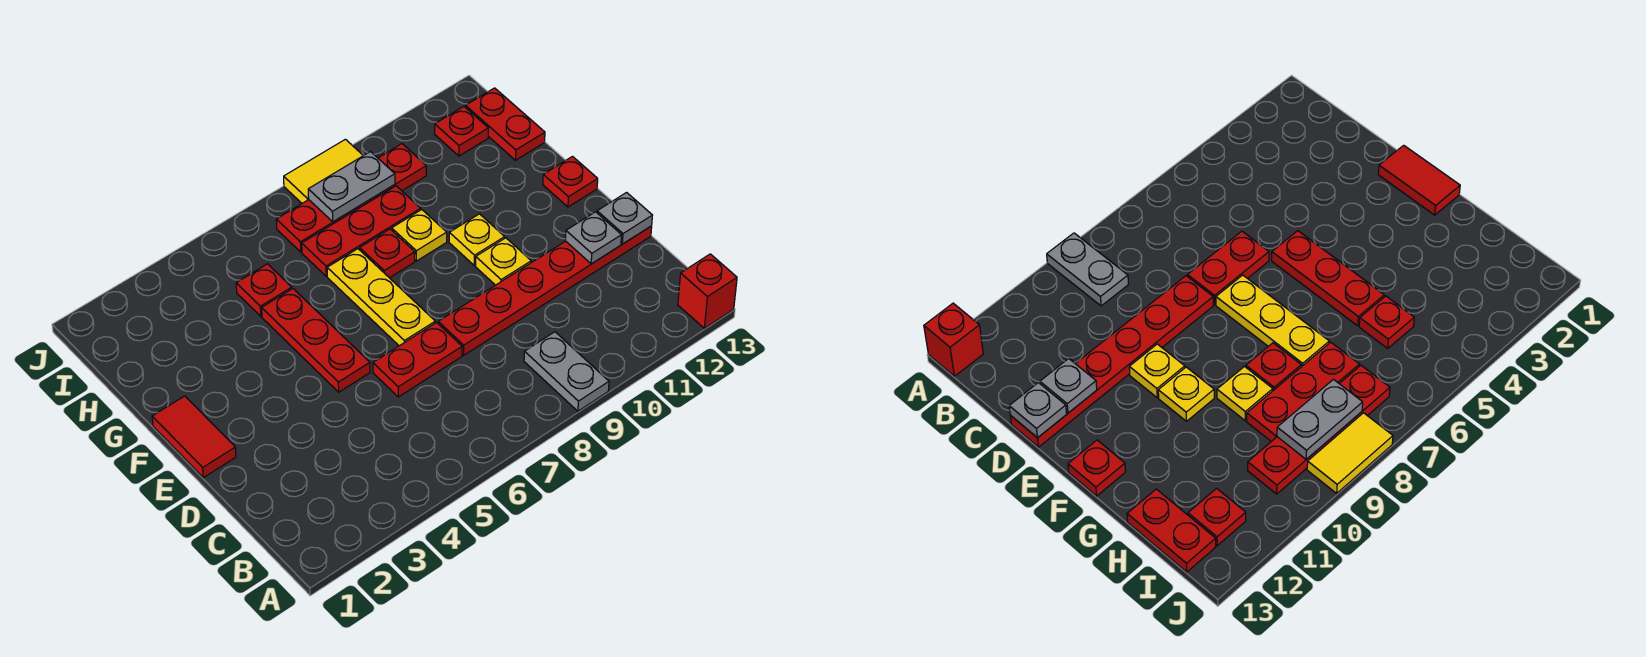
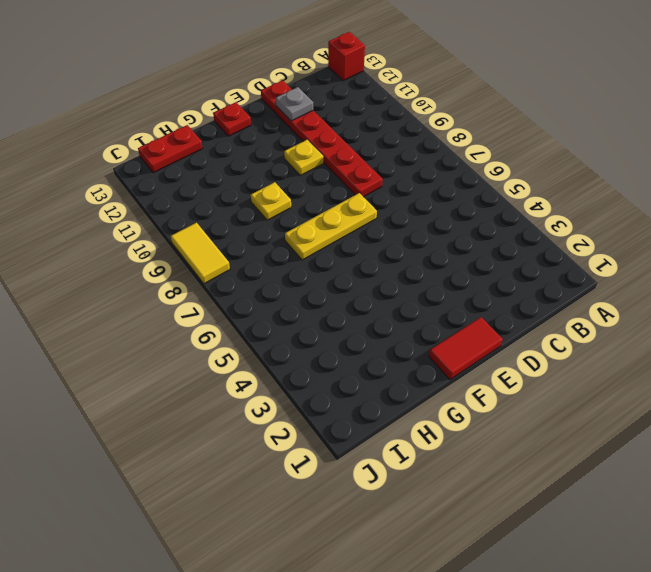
none -> grey 1x2 plate [524,332,609,411]
none -> red 1x2 plate [373,323,462,397]
none -> red 1x3 plate [262,289,370,392]

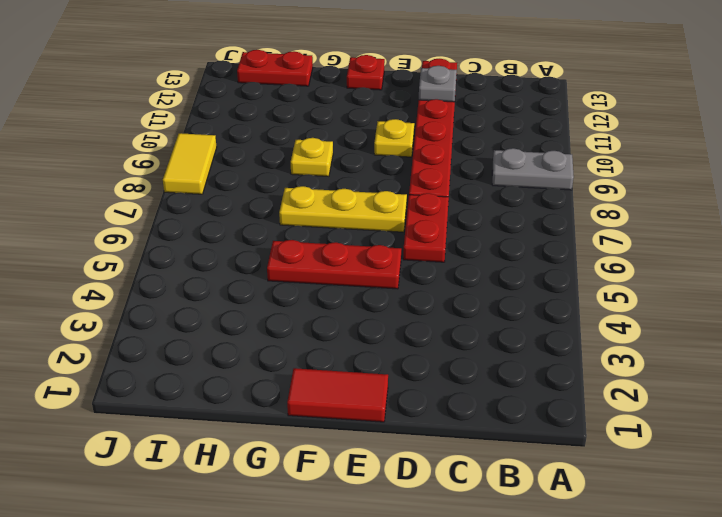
none -> red 1x1 brick [678,254,737,328]
none -> yellow 1x1 plate [449,214,505,265]
none -> red 1x1 plate [360,229,415,278]

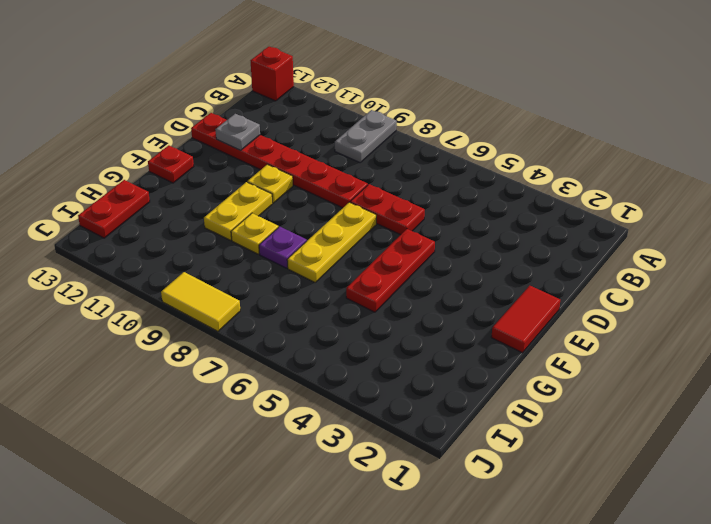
yellow 1x2 plate [204,182,273,240] -> yellow 1x1 plate [449,214,505,265]
purple 1x1 plate [259,227,307,268] -> red 1x1 plate [360,229,415,278]
none -> red 1x1 plate [236,264,292,316]
none -> red 1x3 plate [302,186,421,276]
none -> red 1x4 plate [276,144,426,252]

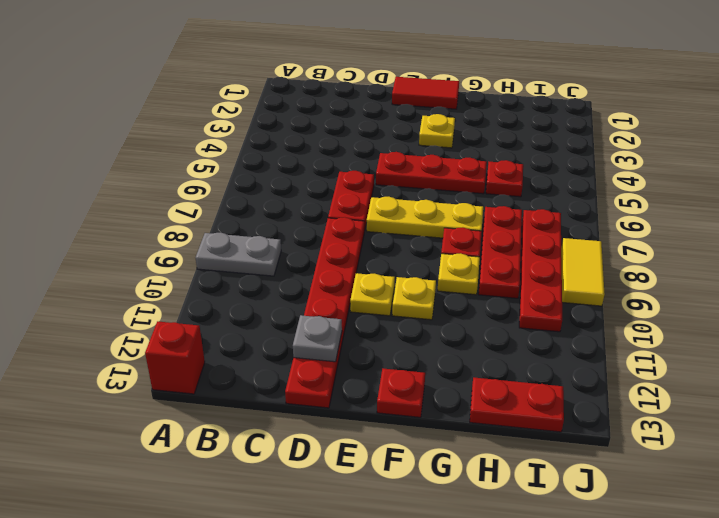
yellow 1x1 plate [419,114,455,148] -> none
none -> red 1x1 plate [435,107,488,156]
none -> grey 1x1 plate [597,193,652,244]
none -> grey 1x2 plate [308,152,395,222]

